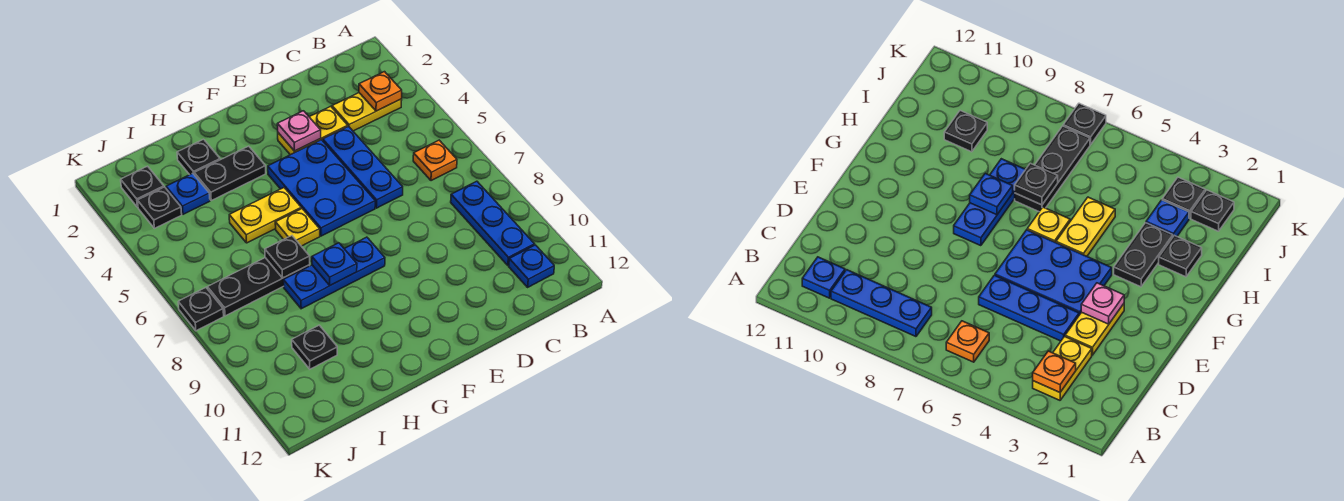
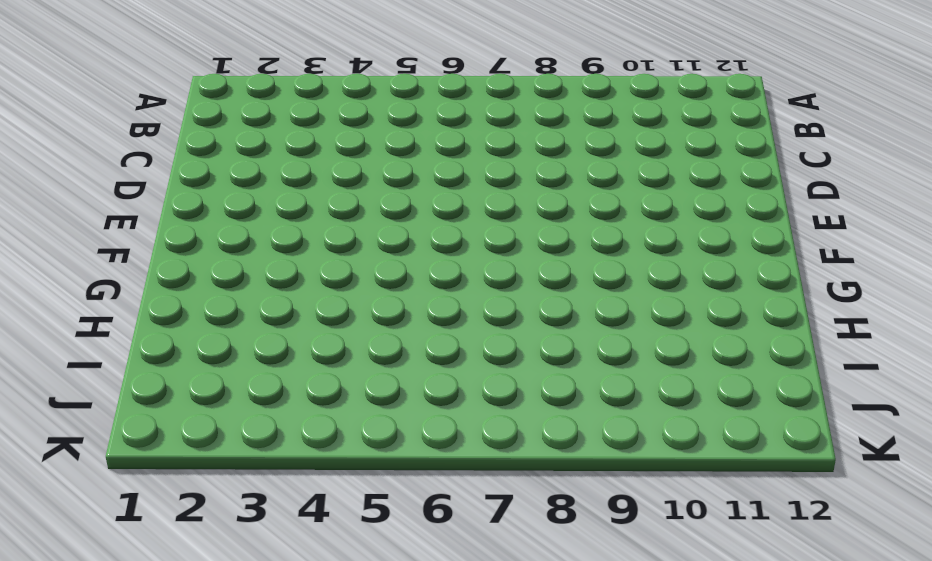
none -> yellow 1x2 plate [332,93,402,131]
none -> orange 1x1 plate [413,140,457,181]
none -> blue 1x3 plate [451,181,534,265]

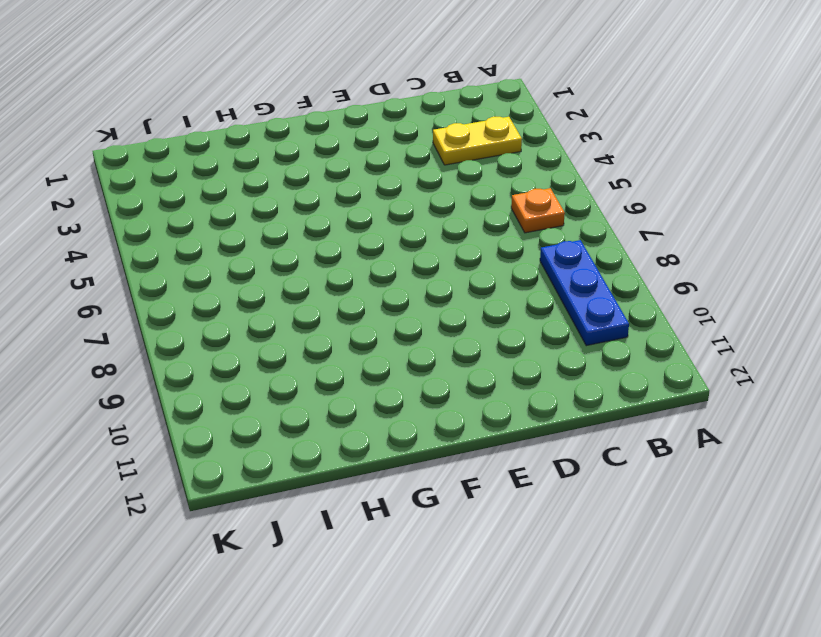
none -> blue 1x1 plate [509,245,554,287]
none -> yellow 1x2 plate [278,106,348,155]
none -> blue 1x3 plate [323,126,403,208]

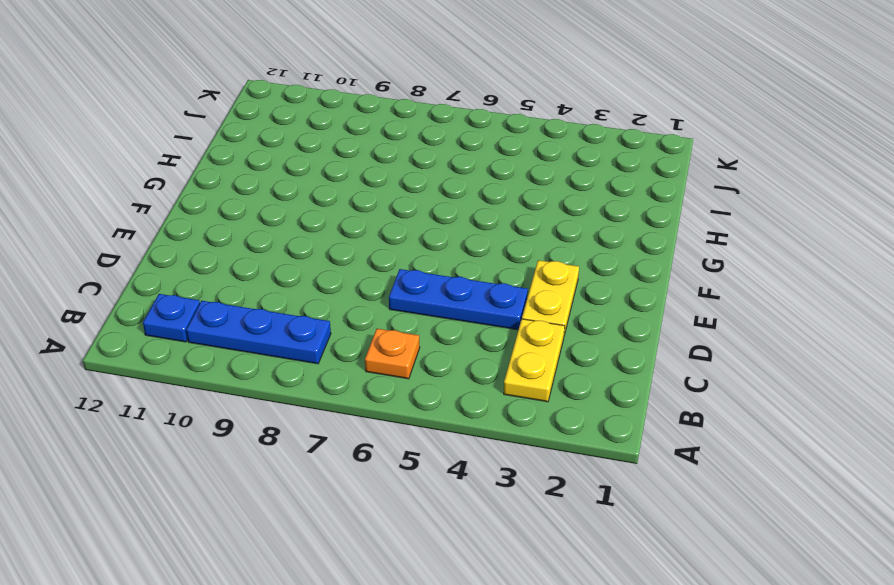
none -> blue 2x3 plate [268,140,375,236]
none -> blue 1x3 plate [283,237,385,309]
none -> black 1x2 plate [194,146,266,200]

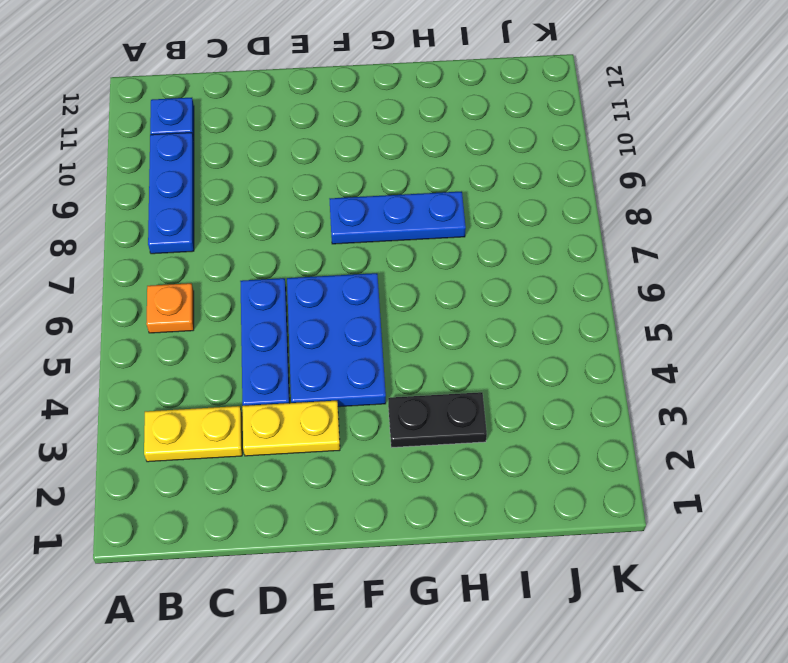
none -> yellow 1x2 plate [229,188,301,243]
none -> yellow 1x1 plate [275,209,320,246]
none -> black 1x1 plate [177,139,220,175]

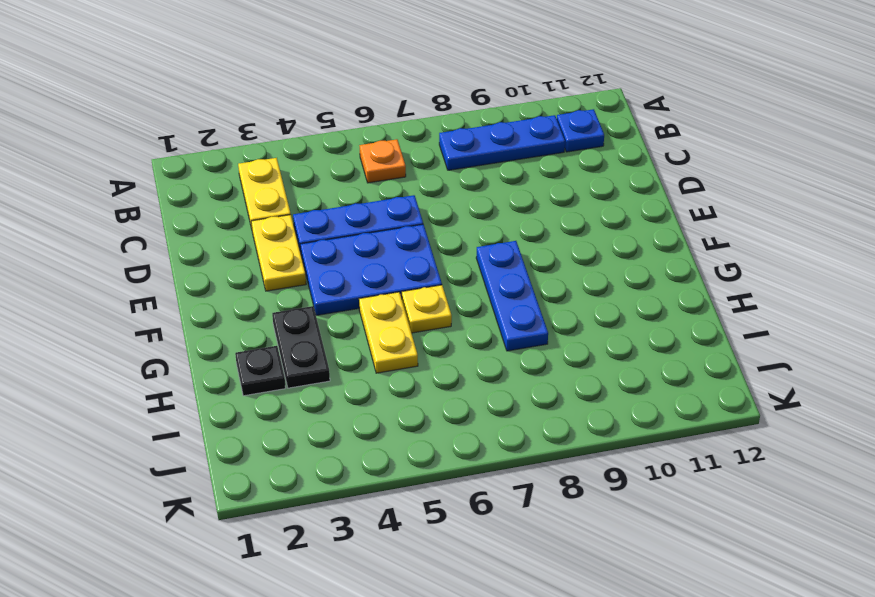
none -> black 1x3 plate [208,258,310,316]
none -> blue 1x1 plate [166,173,210,214]
none -> black 1x1 plate [292,325,337,369]

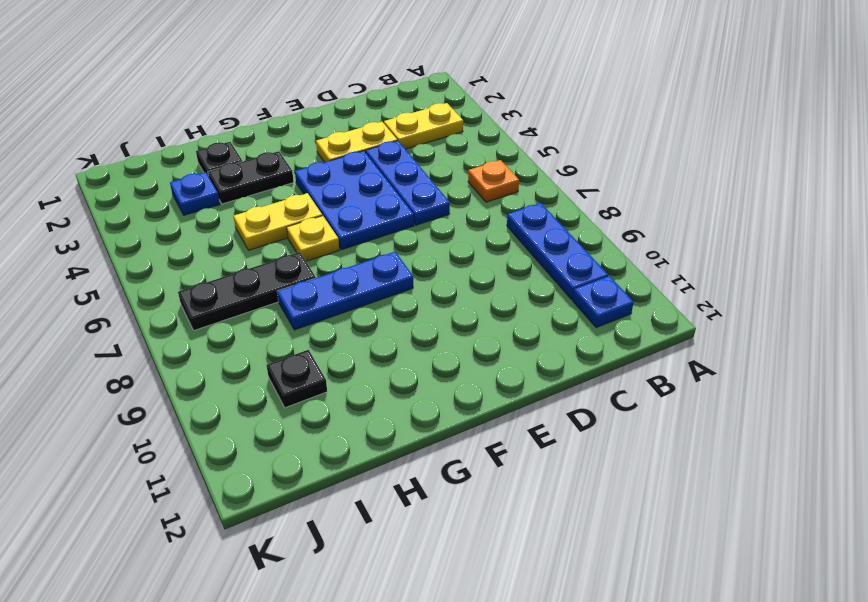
none -> black 1x1 plate [121,166,164,207]
none -> black 1x1 plate [138,187,182,228]
none -> black 1x1 plate [178,288,224,331]

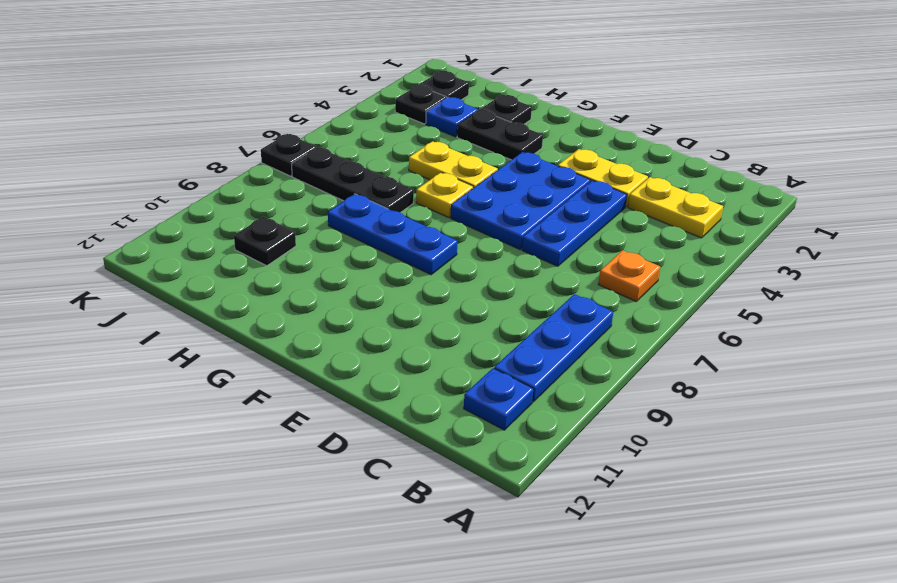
none -> orange 1x1 plate [359,72,402,111]
none -> pink 1x1 plate [277,111,321,151]
none -> blue 1x1 plate [312,243,357,285]

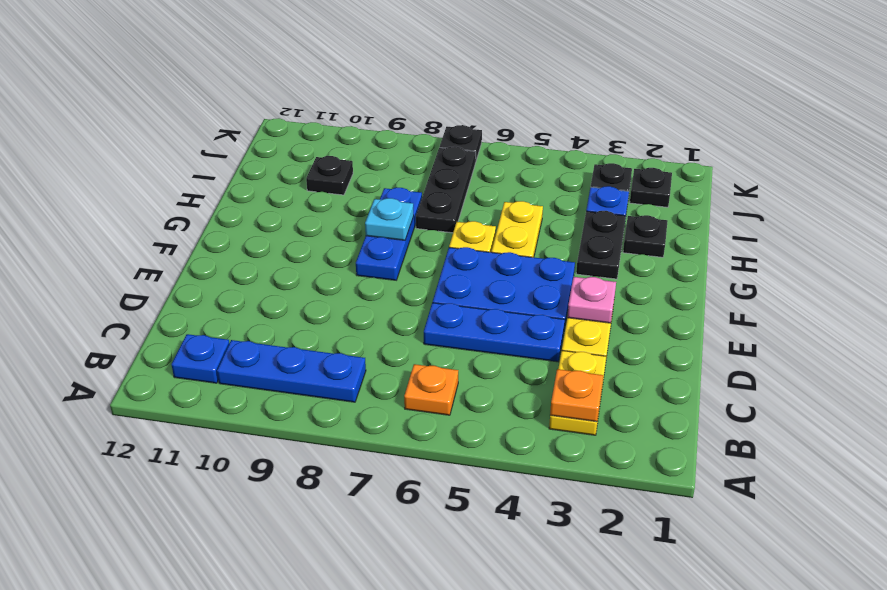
cyan 1x1 plate [365,198,414,240] -> blue 1x1 plate [312,243,357,285]
none -> black 1x1 plate [265,236,310,278]

